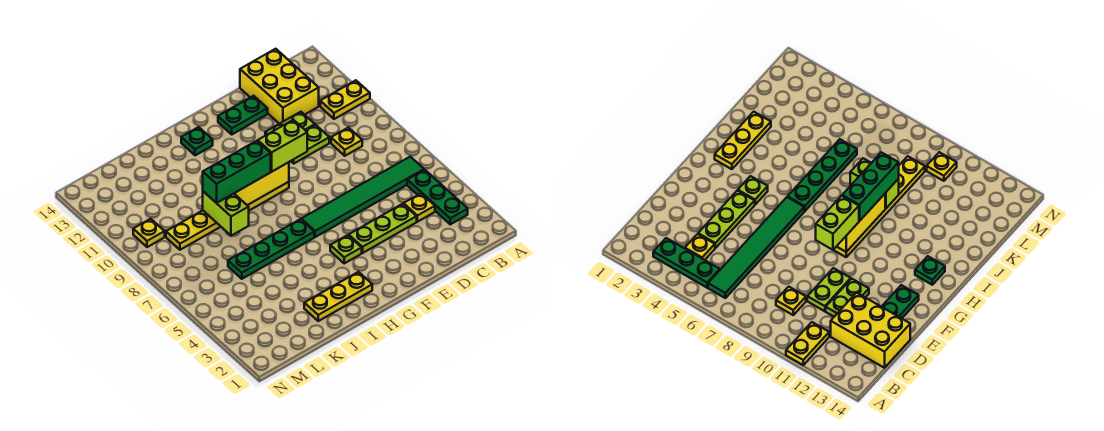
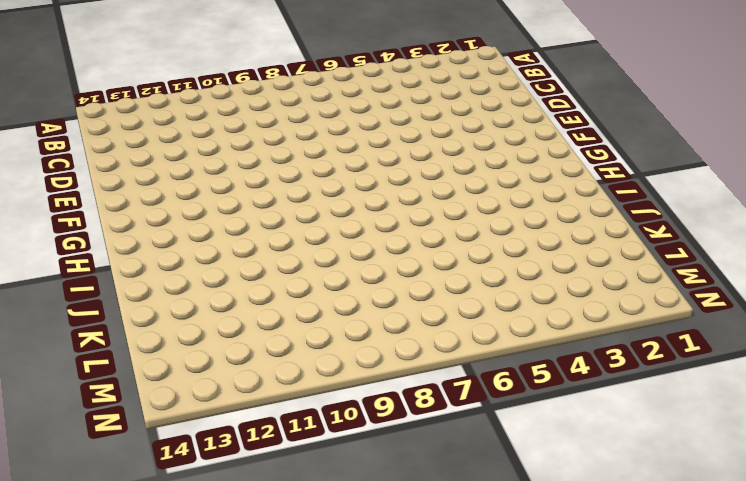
none -> yellow 1x2 plate [320,80,370,119]
none -> green 1x3 plate [407,170,468,224]
none -> green 1x6 tile [301,157,424,237]

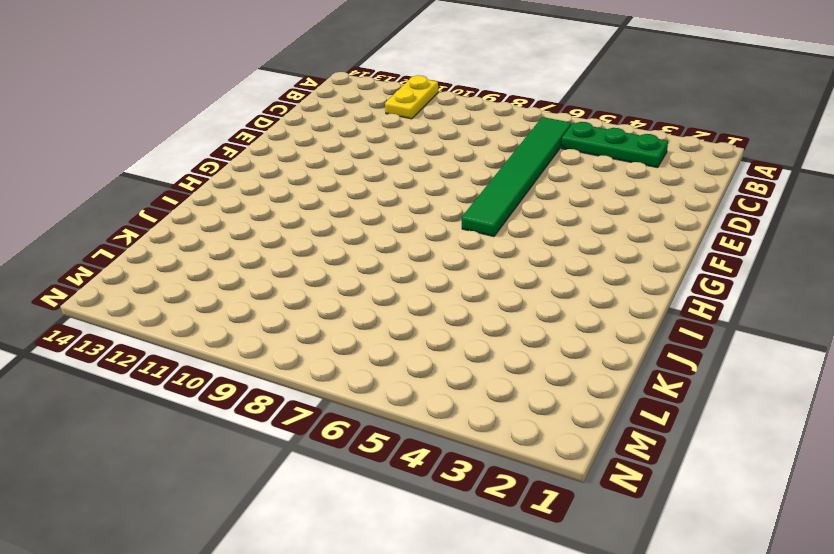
none -> yellow 1x1 plate [404,194,435,222]
none -> yellow 1x1 plate [331,128,362,156]
none -> yellow 2x3 brick [240,49,319,124]

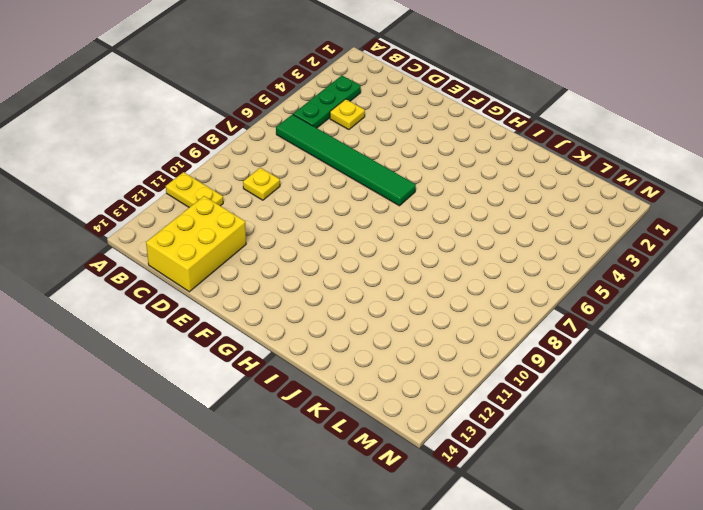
none -> lime 1x3 plate [349,204,417,253]
none -> lime 1x2 plate [291,125,329,163]
none -> lime 1x2 plate [265,112,315,135]

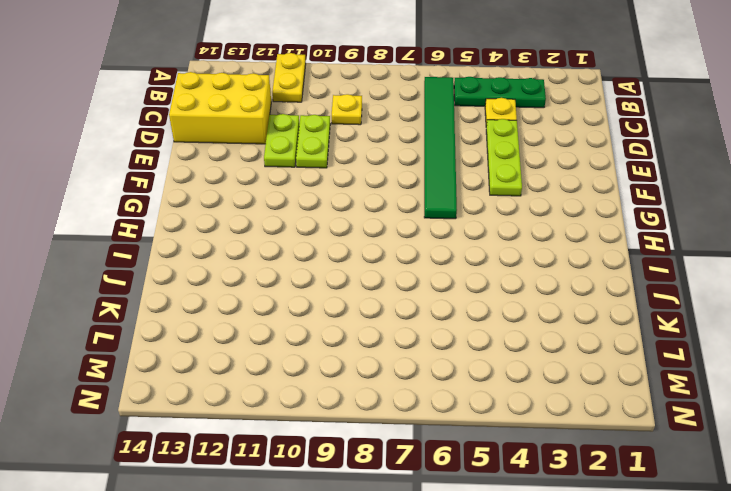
none -> green 1x2 plate [218,96,268,134]
none -> lime 1x1 plate [330,235,362,263]
none -> yellow 1x6 plate [166,182,289,250]

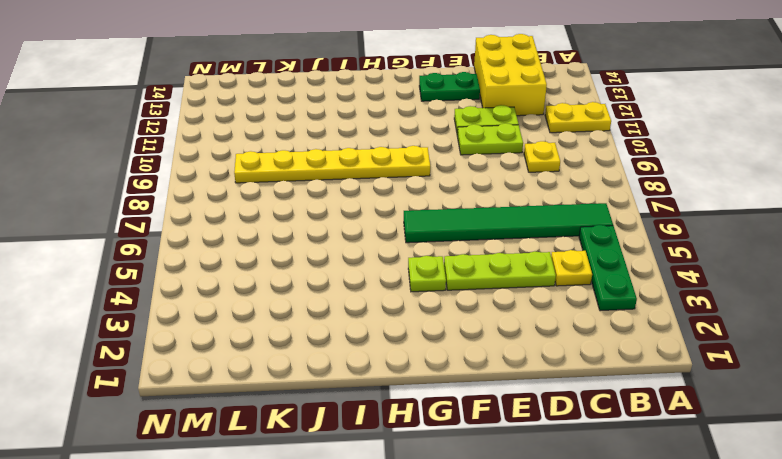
none -> yellow 1x3 plate [304,272,372,321]
none -> green 1x4 plate [228,219,314,279]
none -> green 1x1 plate [181,127,213,155]

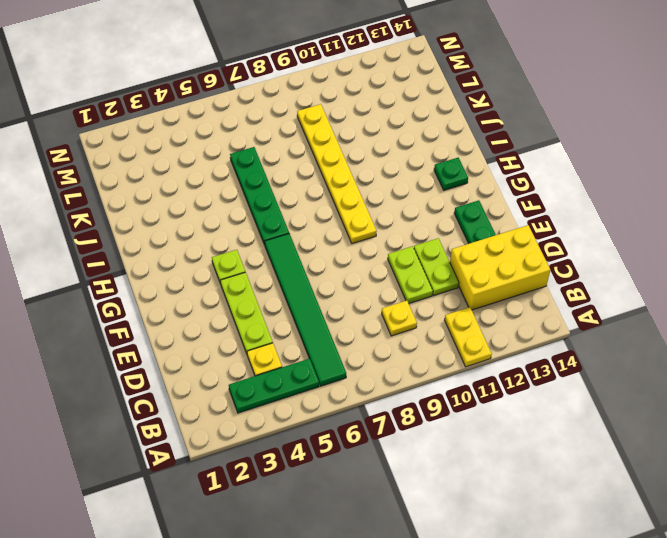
none -> yellow 1x3 plate [304,272,372,321]
none -> yellow 1x1 plate [133,219,165,247]
none -> yellow 1x3 brick [234,162,289,205]

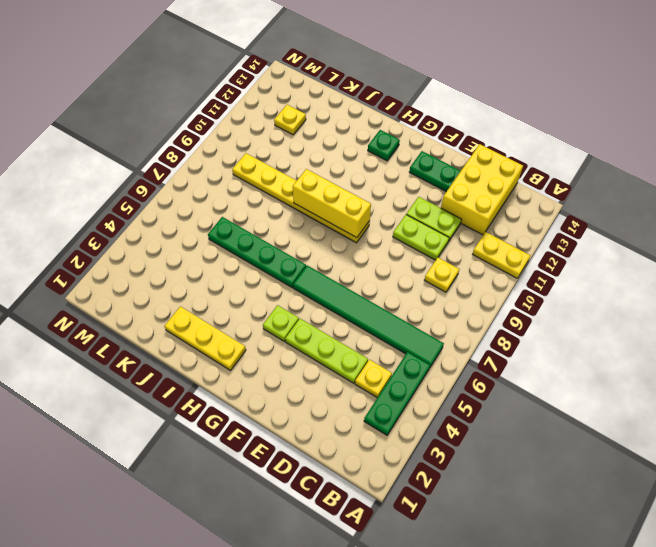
yellow 1x1 plate [274,105,306,135] -> yellow 1x1 plate moved to [133,219,165,247]
none -> lime 1x2 brick [203,191,249,236]
none -> lime 1x2 brick [258,120,307,172]
none -> green 1x3 brick [203,141,271,203]

